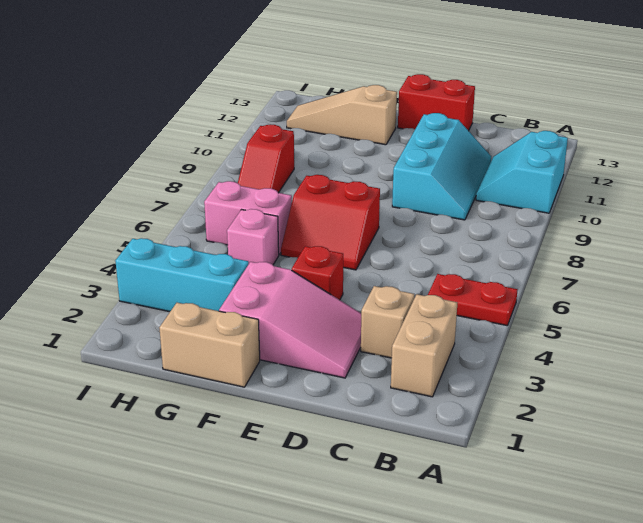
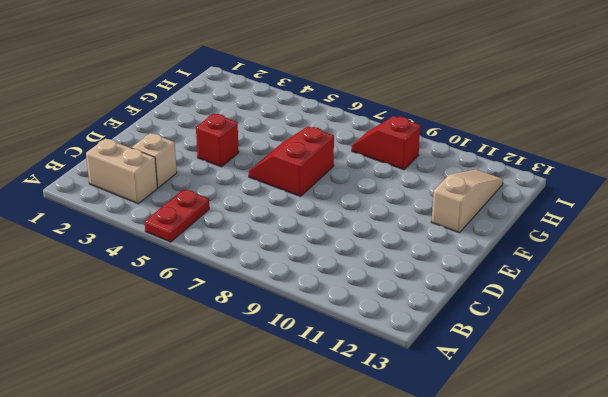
none -> cyan 2x2 slope [476,131,568,213]
none -> cyan 2x3 slope [392,113,491,220]
none -> pink 2x3 slope [219,262,361,378]

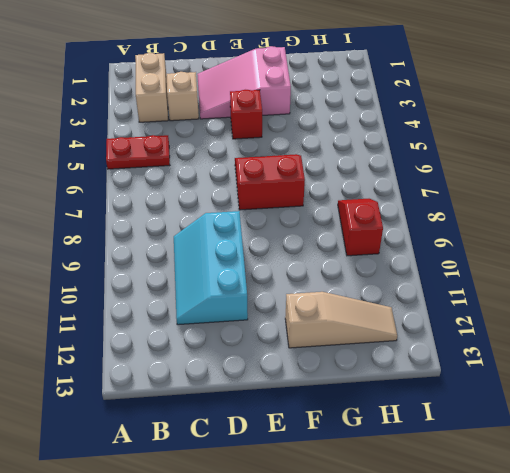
none -> cyan 2x2 slope [476,131,568,213]
none -> red 1x2 brick [398,74,475,131]
none -> tan 1x2 brick [159,303,260,387]

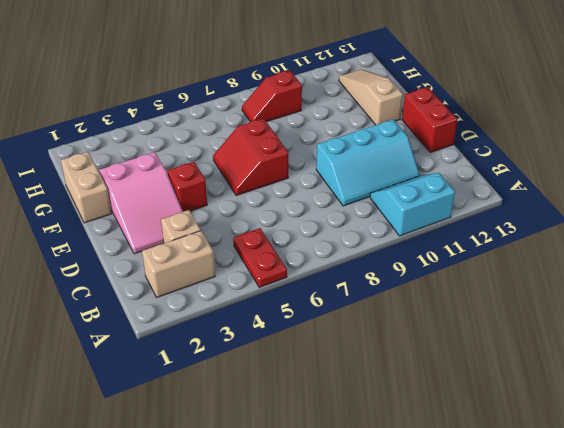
none -> cyan 1x3 brick [115,238,249,312]
none -> pink 1x1 brick [227,209,279,265]
none -> pink 1x2 brick [204,181,292,255]

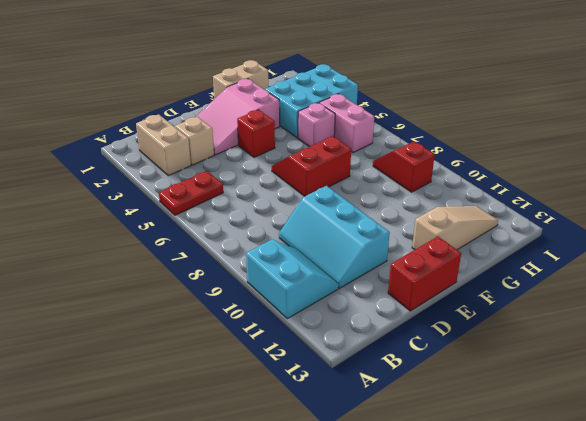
cyan 2x3 brick [265,64,358,138] -> cyan 1x3 brick [115,238,249,312]
pink 1x2 brick [320,94,374,152] -> pink 1x2 brick turned to [204,181,292,255]

